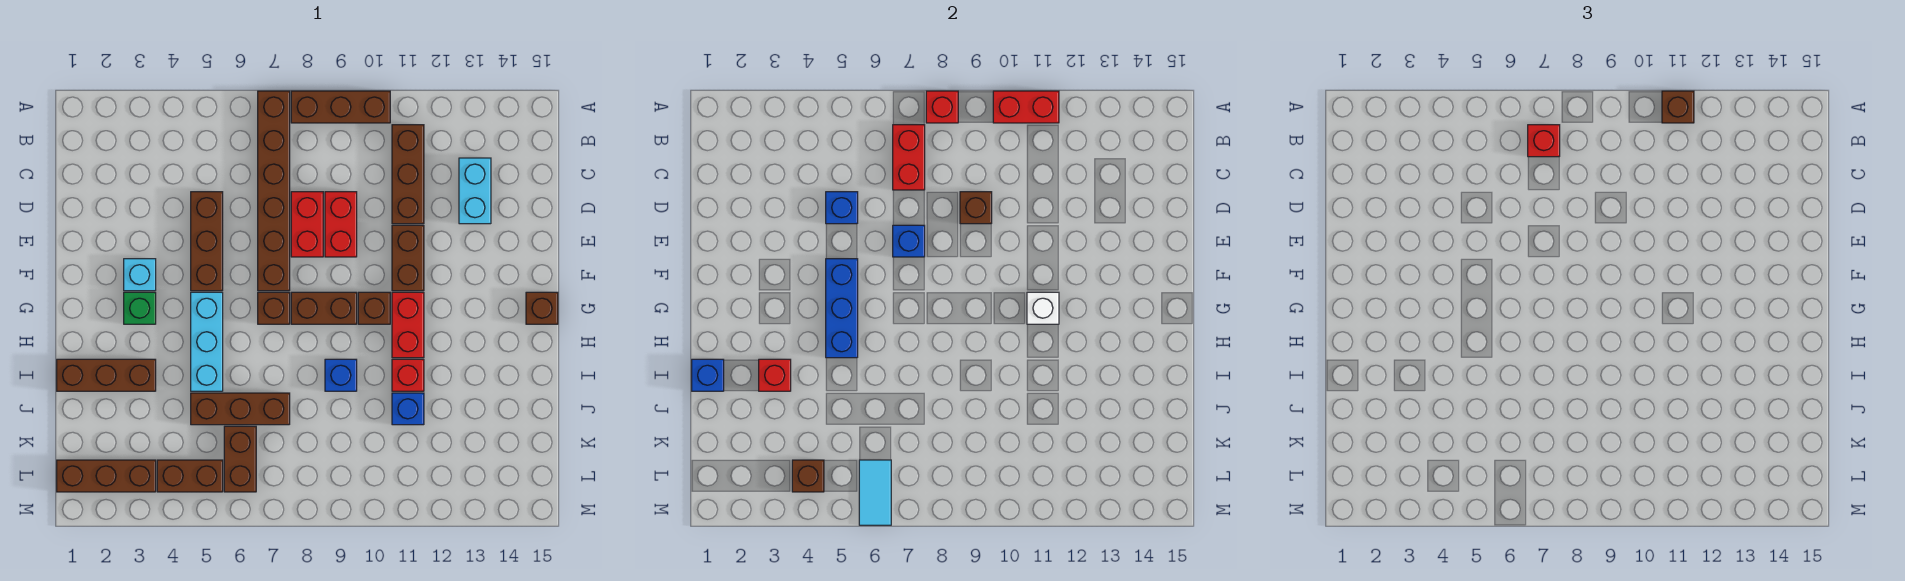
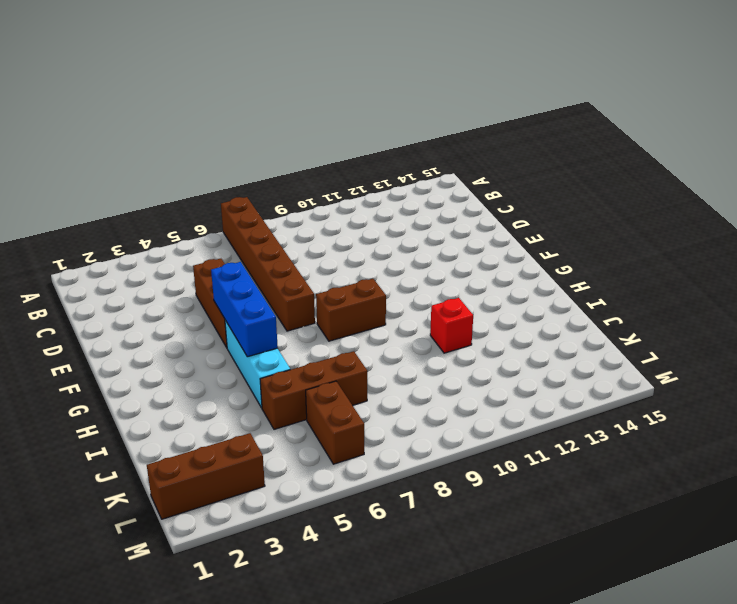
none -> brown 1x3 brick [291,91,390,123]
none -> brown 1x3 brick [392,125,424,224]
none -> cyan 1x2 brick [459,158,491,224]
none -> red 1x2 brick [291,192,323,257]

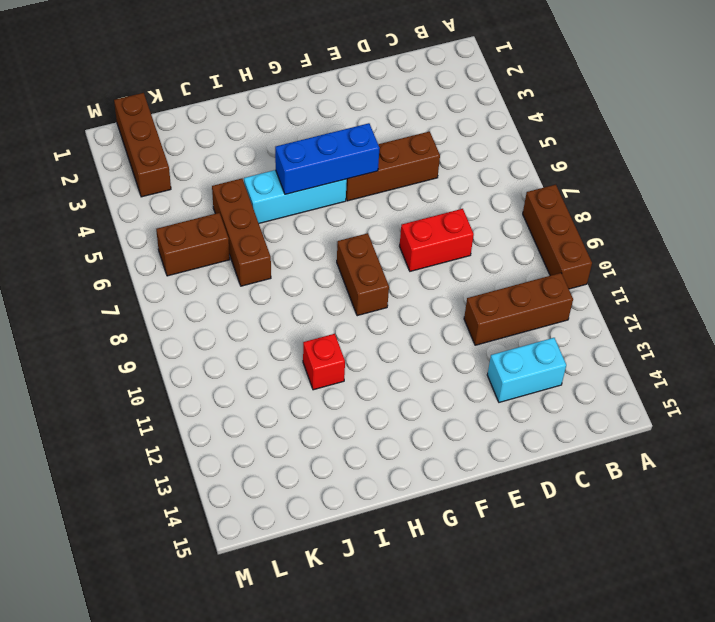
none -> brown 1x6 brick [258,91,290,291]
none -> red 1x2 brick [325,192,357,257]
none -> brown 1x2 brick [392,225,424,291]
none -> cyan 1x1 brick [124,259,156,291]

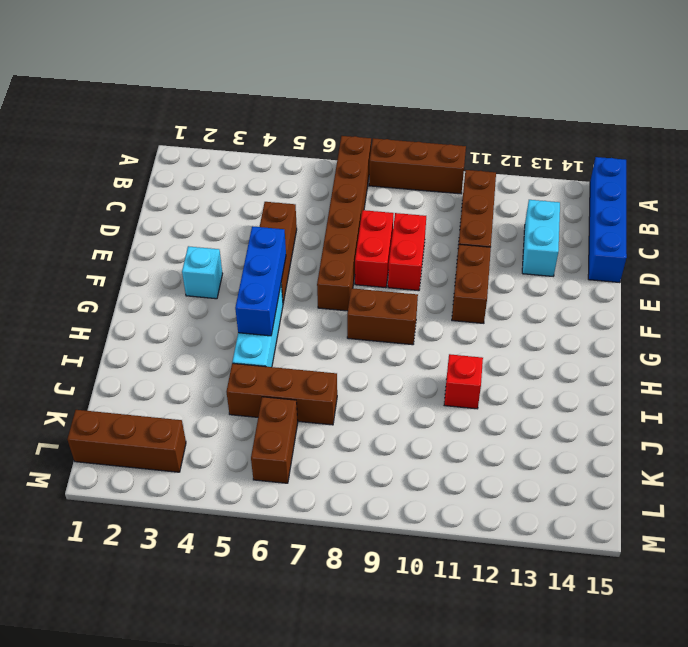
blue 1x4 brick [588,157,627,283] -> none
none -> green 1x1 brick [124,292,156,324]
none -> brown 1x1 brick [258,292,290,324]
none -> brown 1x1 brick [358,292,390,324]
none -> red 1x2 brick [392,292,424,358]

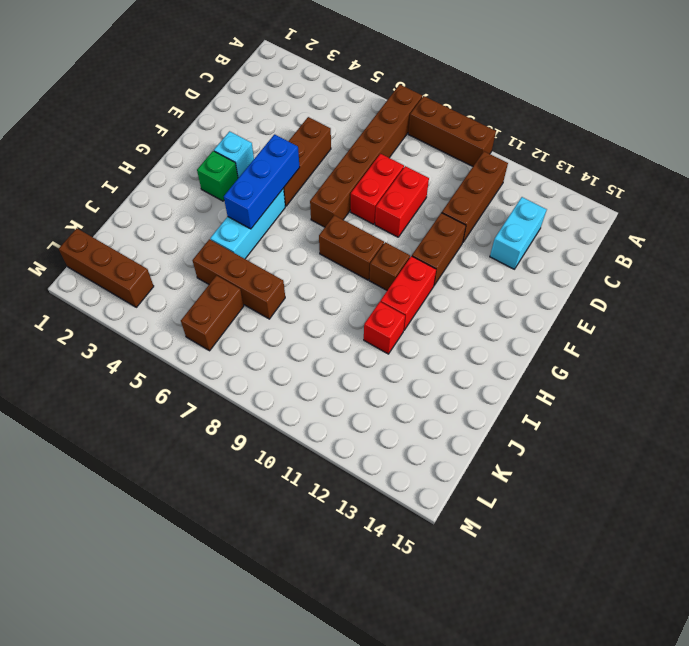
none -> brown 1x1 brick [258,292,290,324]
none -> brown 1x1 brick [526,292,558,324]
none -> brown 1x3 brick [57,359,156,391]
none -> blue 1x1 brick [325,359,357,391]

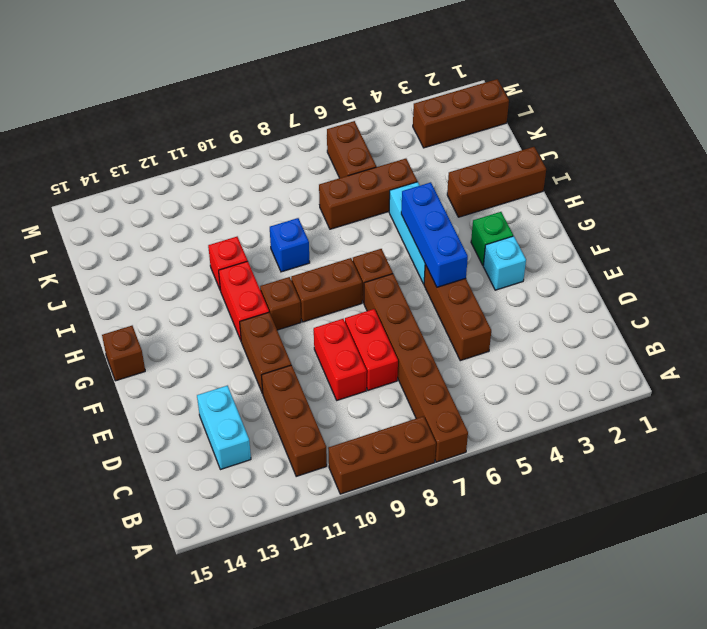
none -> blue 1x1 brick [392,393,424,425]
none -> brown 1x2 brick [157,460,223,492]
none -> red 1x1 brick [926,91,958,123]
none -> red 1x2 brick [993,91,1059,123]

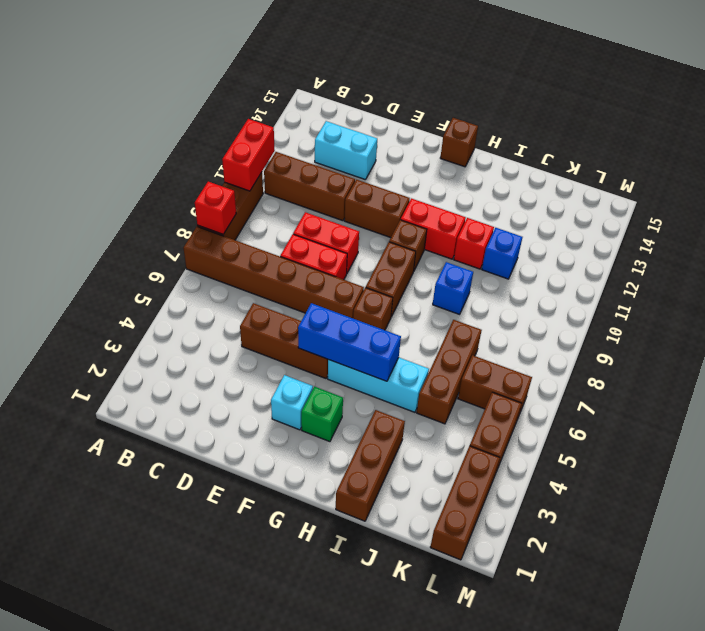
none -> red 1x2 brick [893,125,925,190]
none -> blue 1x1 brick [826,192,858,224]
none -> brown 1x1 brick [960,192,992,224]
none -> blue 1x1 brick [893,225,925,257]

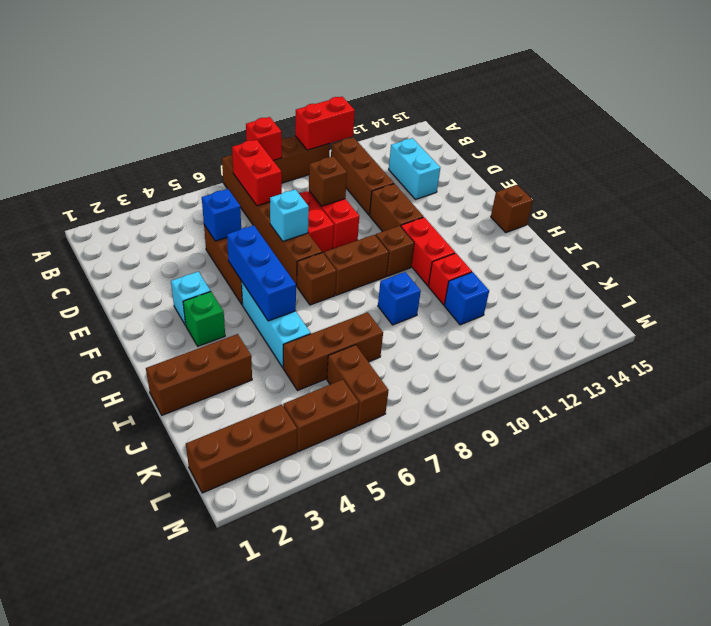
cyan 1x1 brick [270,189,309,241] -> blue 1x1 brick [893,225,925,257]
none -> white 1x1 brick [1027,292,1059,324]
none -> blue 1x1 brick [692,359,724,391]
none -> red 1x1 brick [759,359,791,391]
none -> brown 1x1 brick [792,460,824,492]

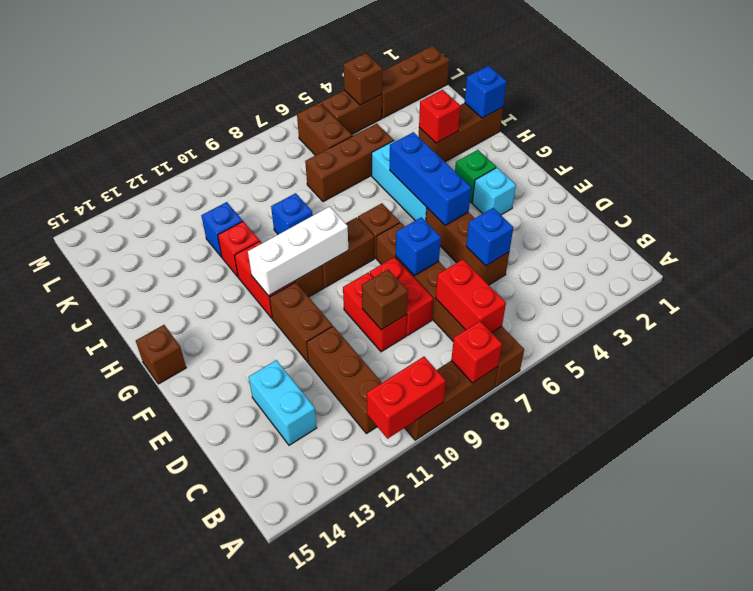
white 1x3 brick [248,207,348,296] -> white 1x1 brick [1027,292,1059,324]
none -> cyan 1x2 tile [859,460,891,525]
none -> brown 1x1 brick [1662,91,1694,123]
none -> red 1x1 brick [1528,125,1560,157]

